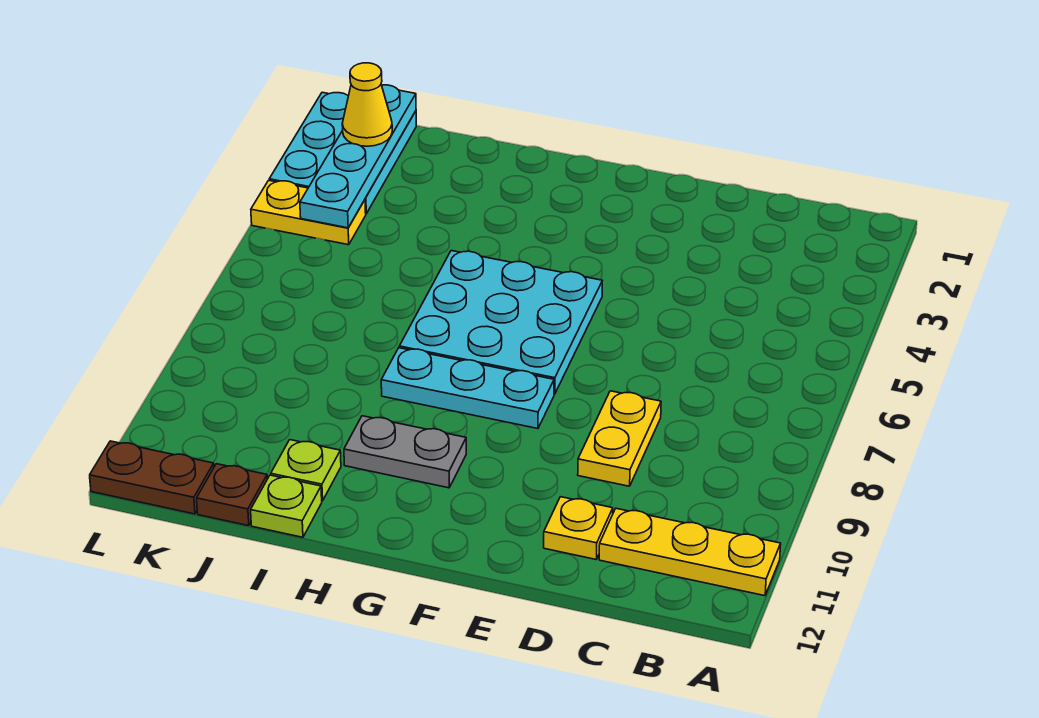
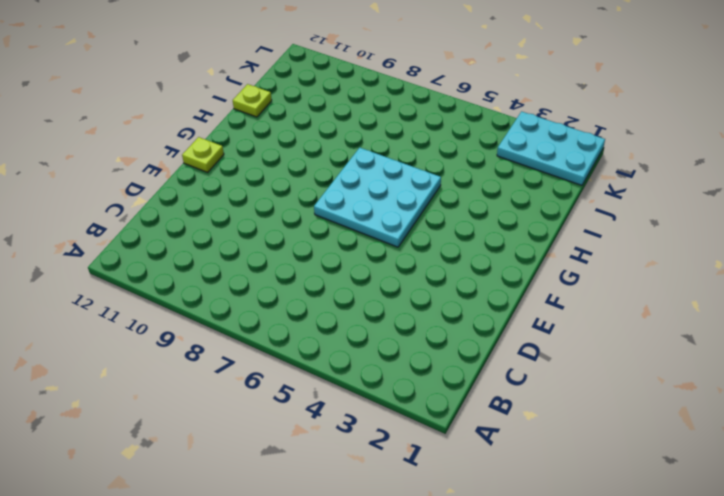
lime 1x1 plate [182,137,224,172] -> lime 1x1 plate moved to [271,440,341,501]
none -> yellow 1x3 plate [599,508,781,596]
none -> yellow 1x2 plate [578,391,661,486]
none -> yellow 1x1 plate [544,497,613,559]

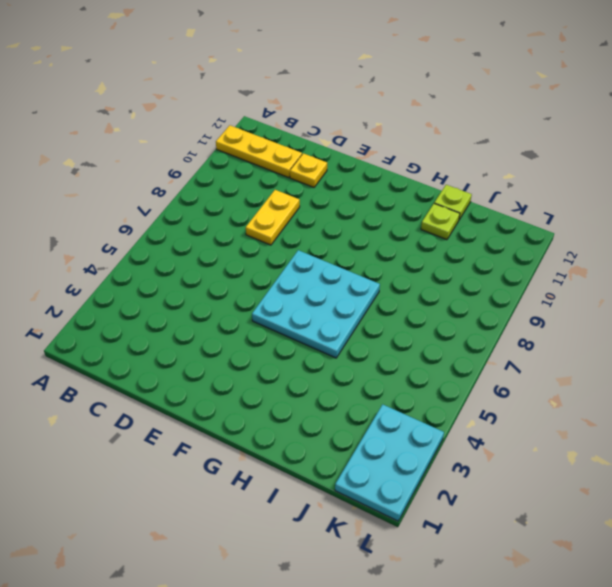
none -> cyan 1x3 plate [381,348,554,429]
none -> grey 1x2 plate [344,416,466,488]
none -> brown 1x1 plate [197,464,267,526]

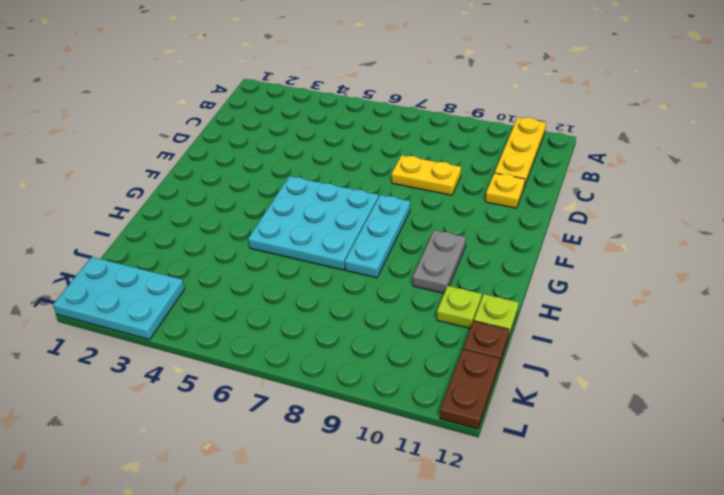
none -> yellow 1x2 plate [251,180,366,245]
none -> cyan 1x4 plate [300,85,416,228]
none -> yellow 1x1 cone [342,63,392,146]

